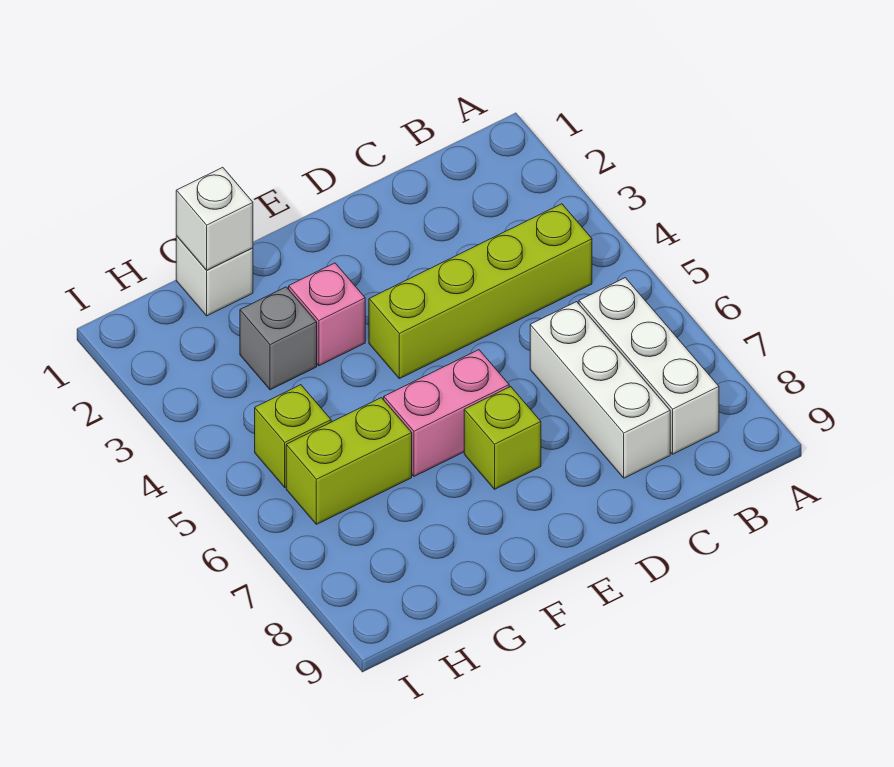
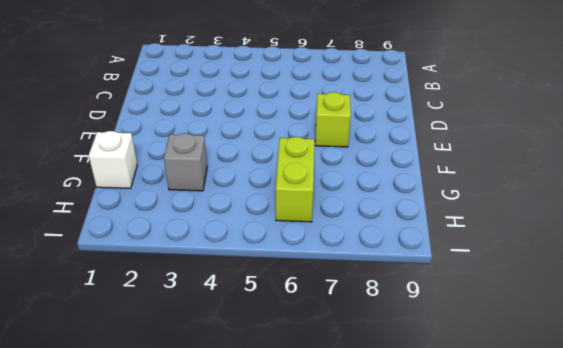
none -> lime 1x4 brick [369,204,592,379]
none -> white 1x3 brick [579,278,719,454]

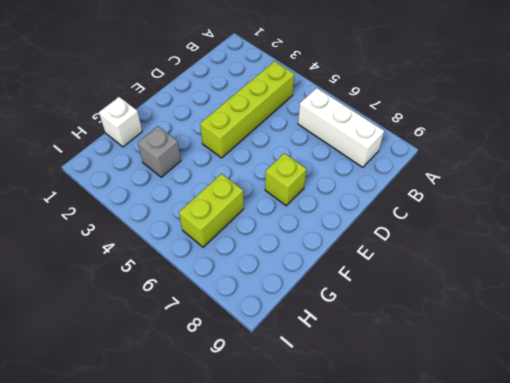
none -> white 1x3 brick [530,302,670,478]
none -> pink 1x2 brick [384,350,509,476]

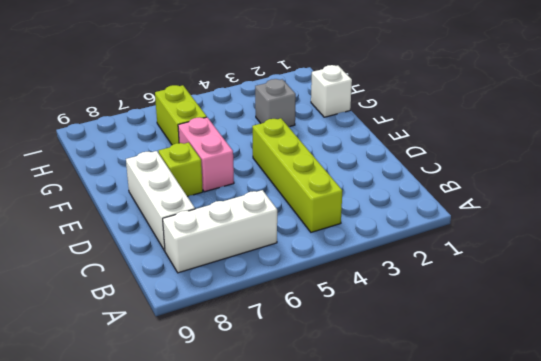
white 1x3 brick [126,151,195,251] -> white 1x3 brick turned to [530,302,670,478]
none -> pink 1x1 brick [289,263,365,366]
none -> lime 1x1 brick [255,385,331,487]

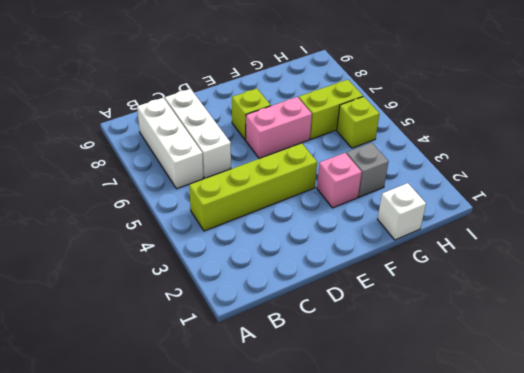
none -> white 1x1 brick [176,167,253,270]

